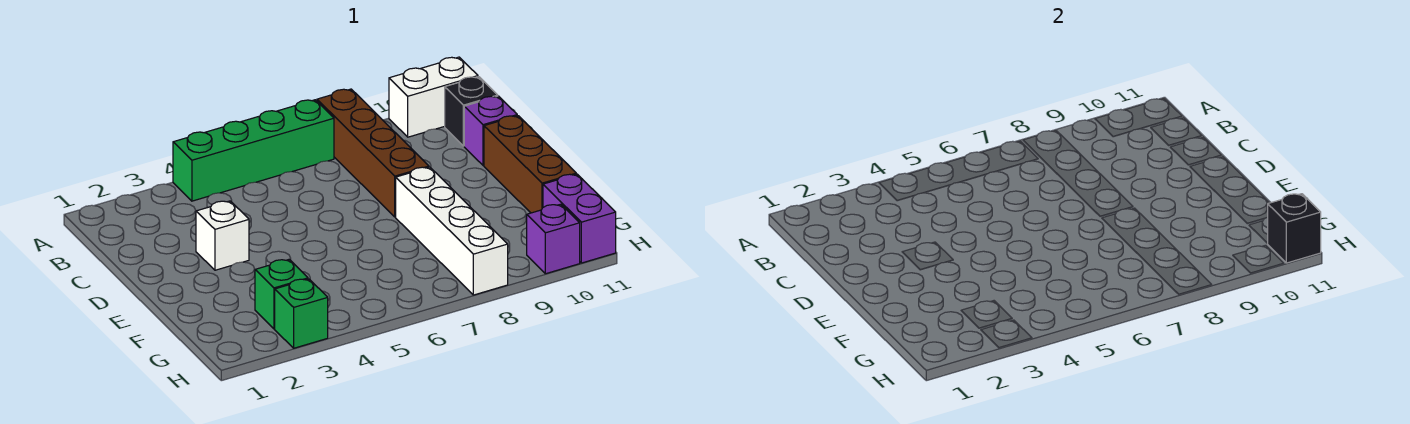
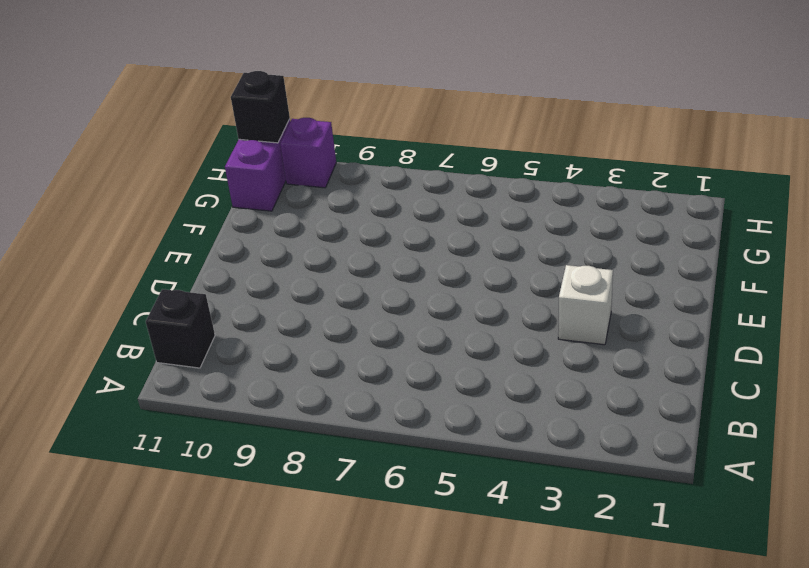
none -> green 1x4 brick [173,100,334,201]
none -> brown 1x4 brick [317,89,429,217]
none -> white 1x2 brick [389,57,478,137]

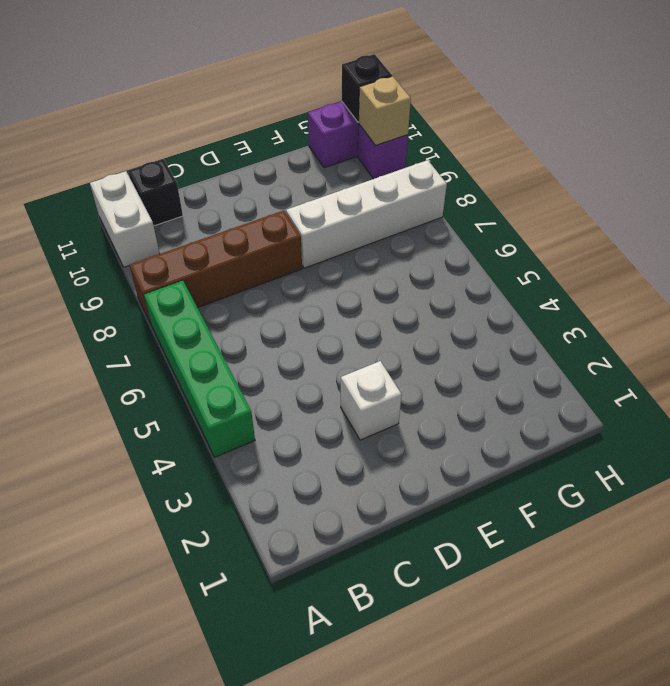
tan 1x1 brick [359,76,411,146] -> none
none -> purple 1x1 brick [464,96,517,166]
none -> brown 1x3 brick [484,116,576,213]
none -> green 1x1 brick [255,259,308,329]

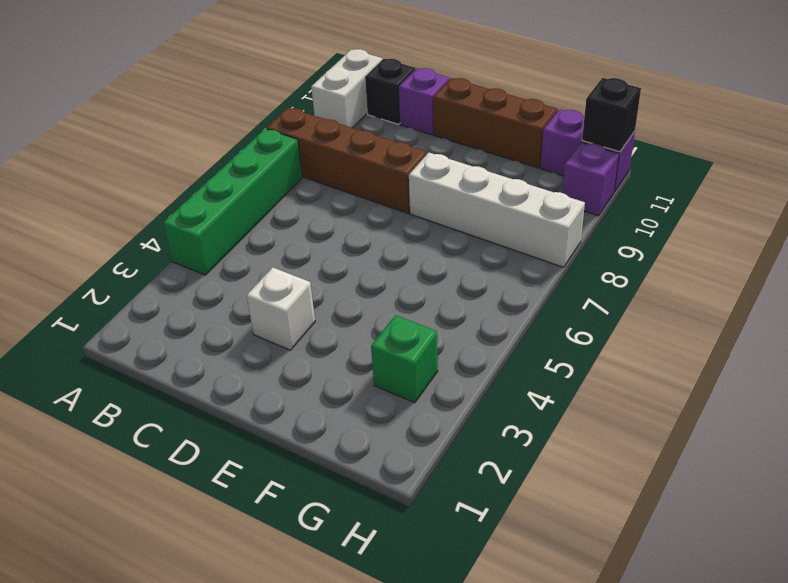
none -> green 1x1 brick [275,279,328,348]

